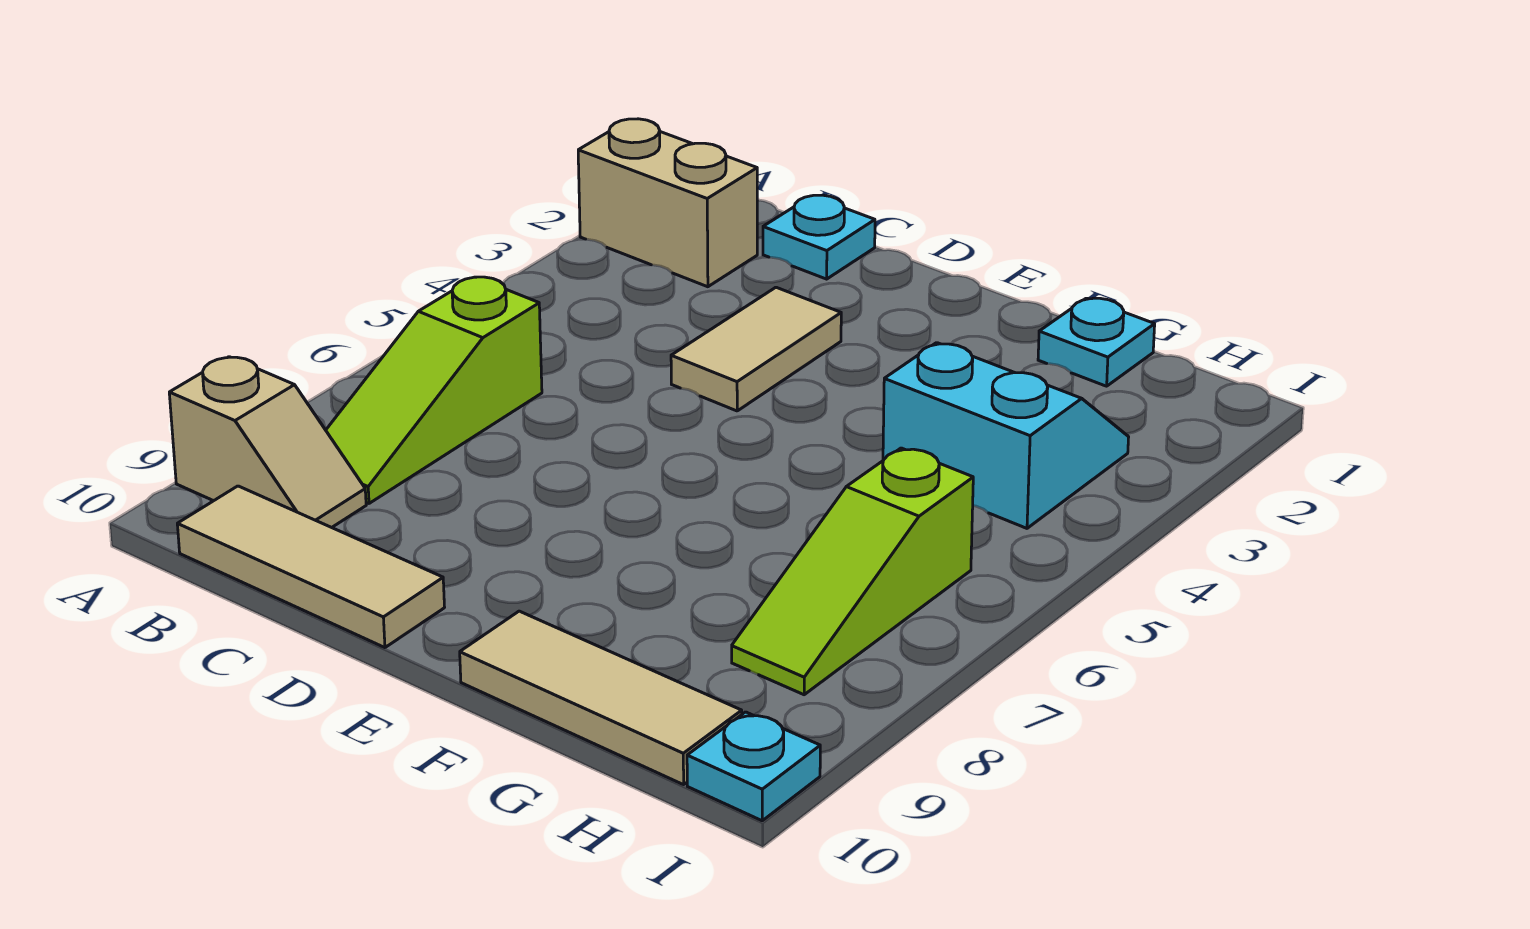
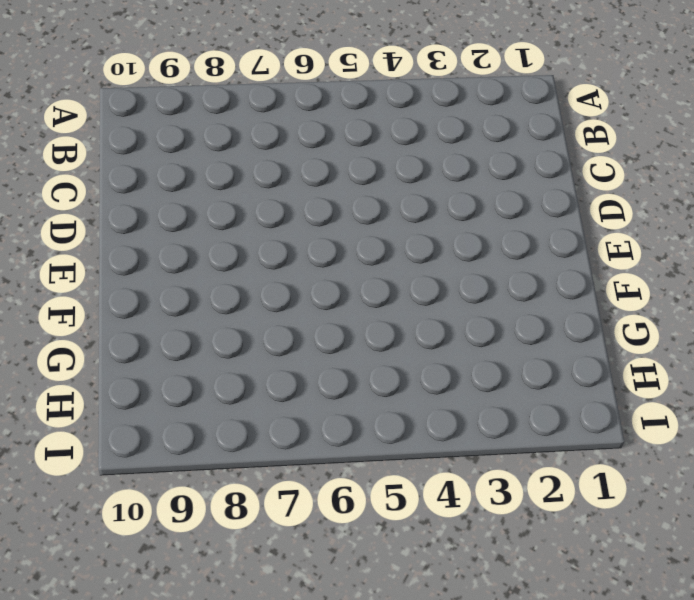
none -> tan 1x2 brick [578,119,757,287]
none -> tan 1x2 slope [169,357,366,528]

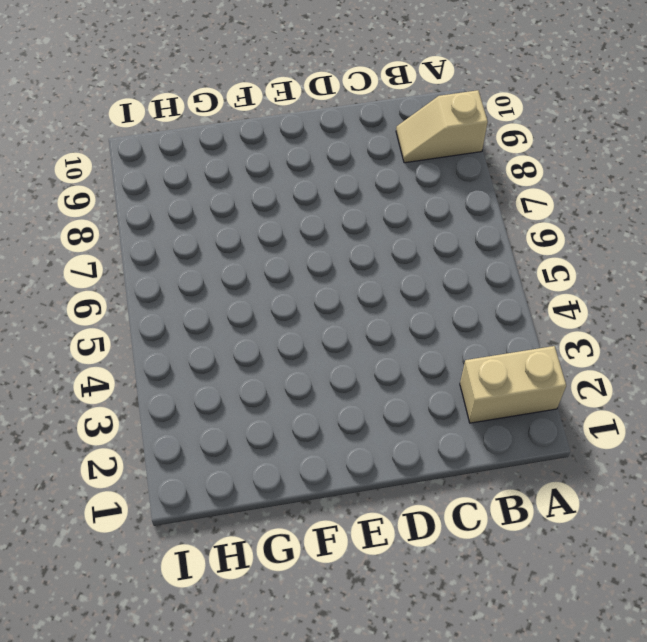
none -> lime 1x3 slope [326,277,542,503]
none -> tan 1x3 tile [177,486,445,648]

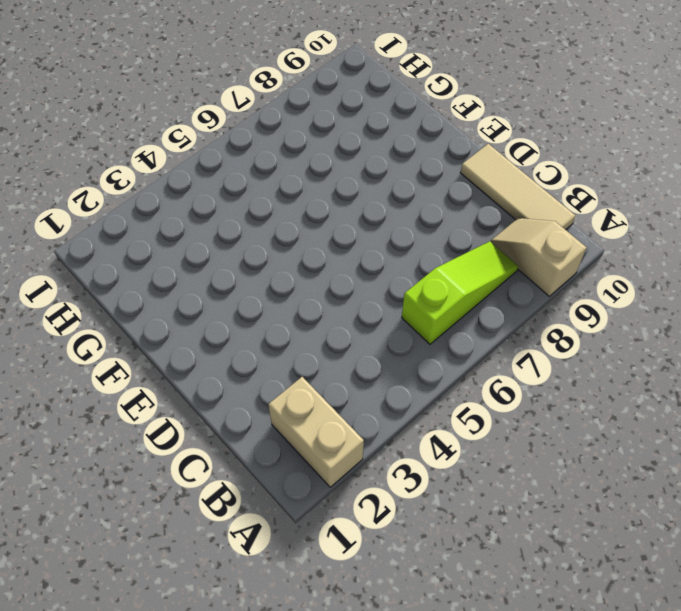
none -> cyan 1x1 plate [763,195,875,279]
none -> tan 1x2 tile [671,287,841,411]

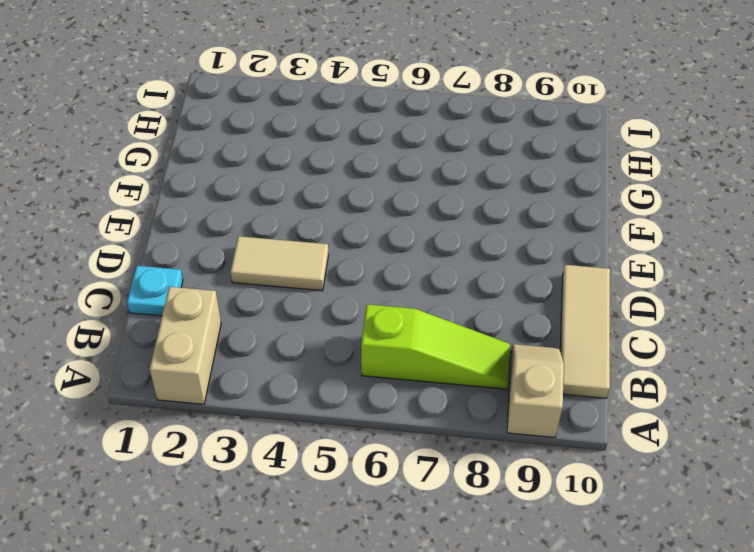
none -> tan 1x3 tile [460,611,742,785]
none -> cyan 1x1 plate [1038,298,1155,386]

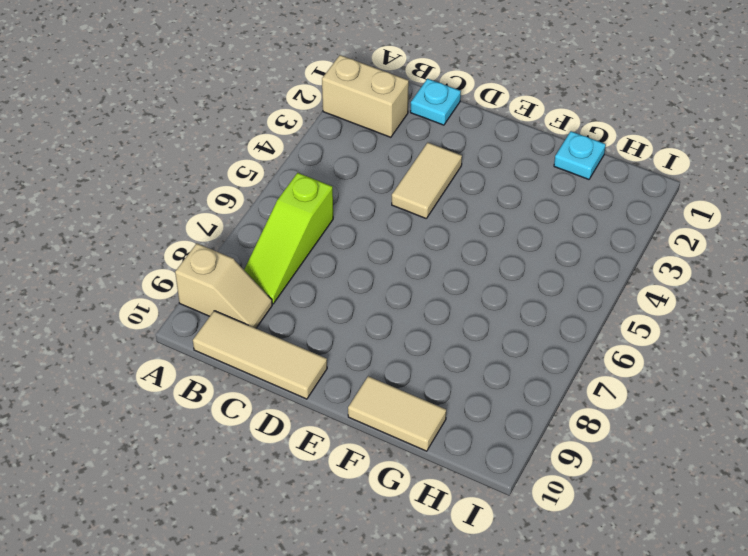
tan 1x2 tile [348,376,446,451] -> tan 1x3 tile [460,611,742,785]
none -> cyan 2x2 slope [883,343,1129,528]
none -> lime 1x3 slope [732,448,973,695]

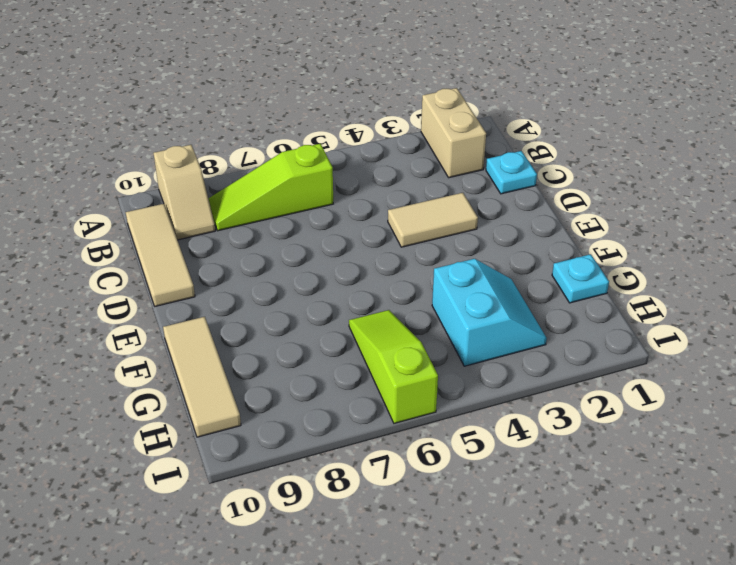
lime 1x3 slope [349,310,438,423] -> lime 1x3 slope turned to [732,448,973,695]
none -> cyan 1x1 plate [687,712,820,821]

